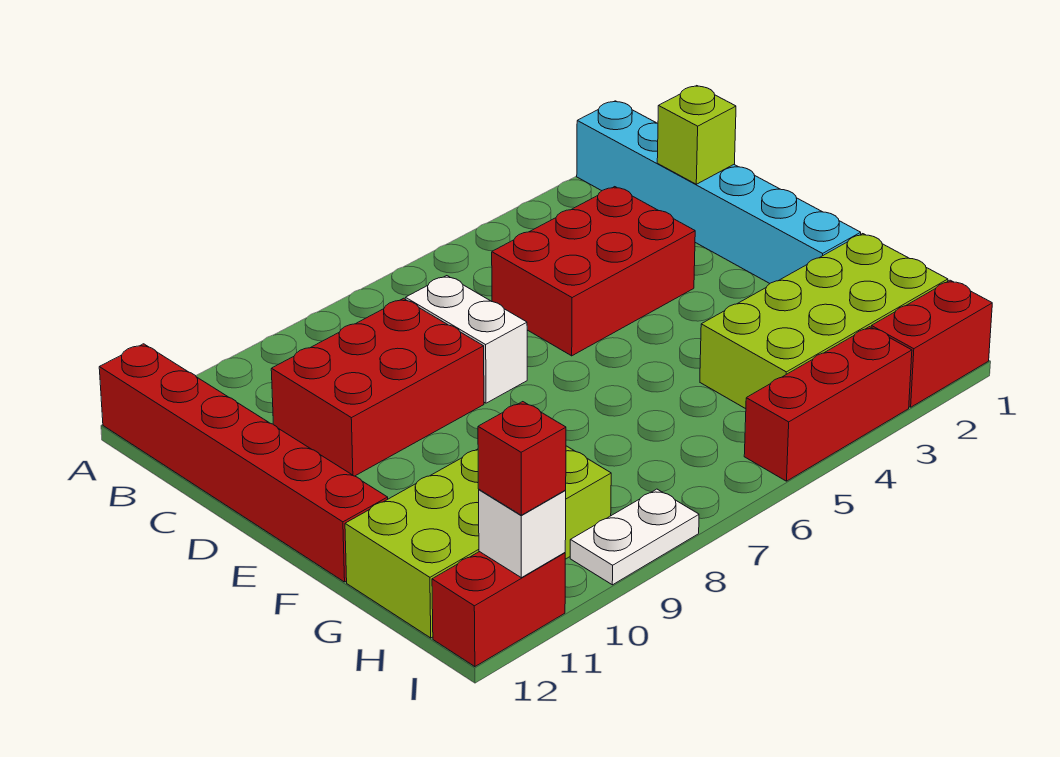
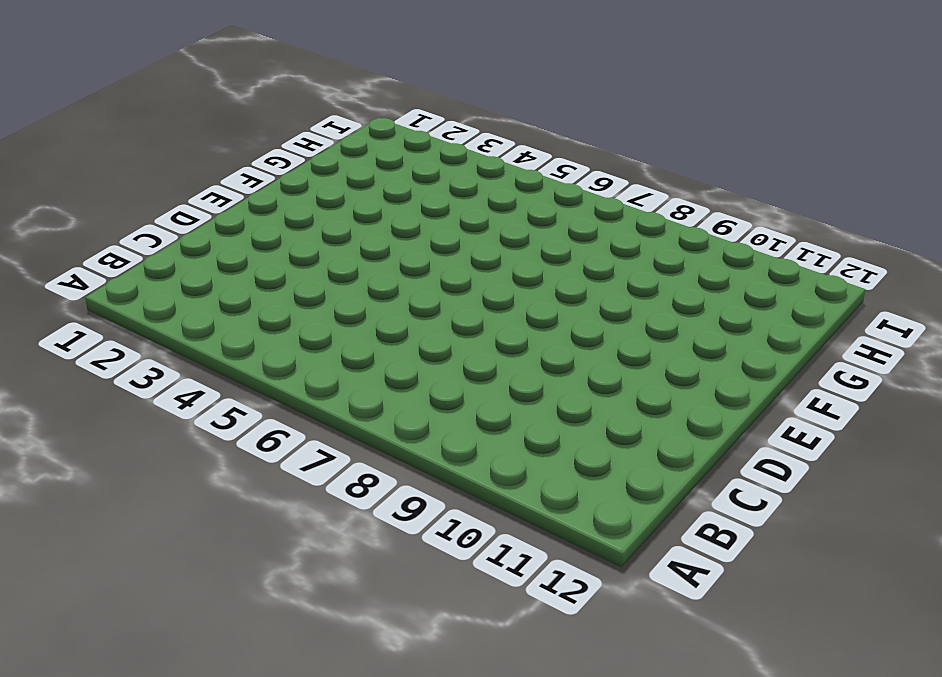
none -> cyan 1x6 brick [577,101,861,283]
none -> red 1x6 brick [99,344,388,582]
none -> red 2x3 brick [492,187,695,356]

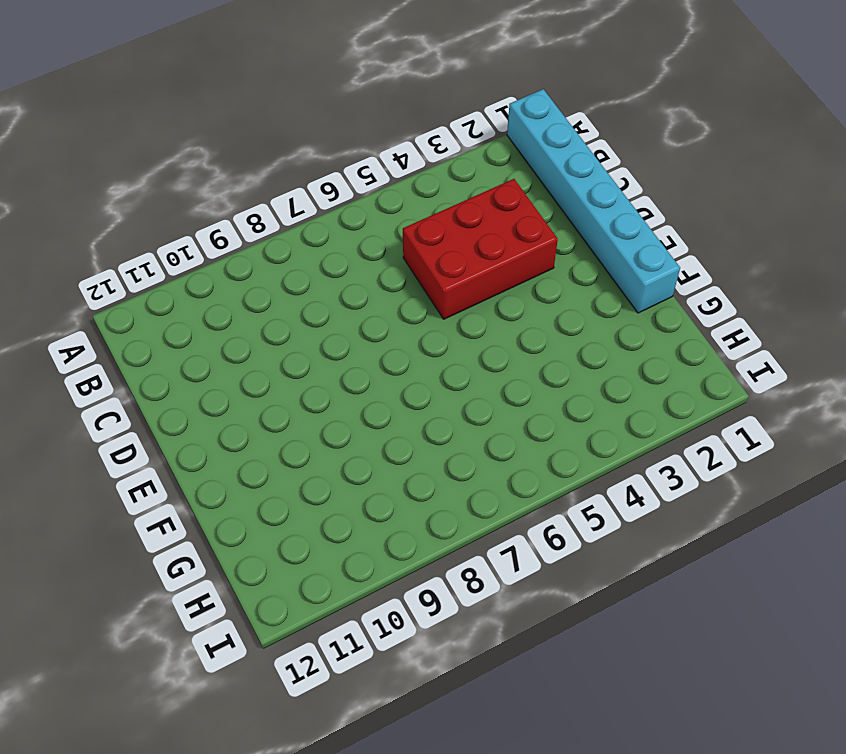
none -> red 1x6 brick [99,344,388,582]
none -> white 1x2 brick [405,276,527,403]
none -> red 2x3 brick [271,298,484,476]

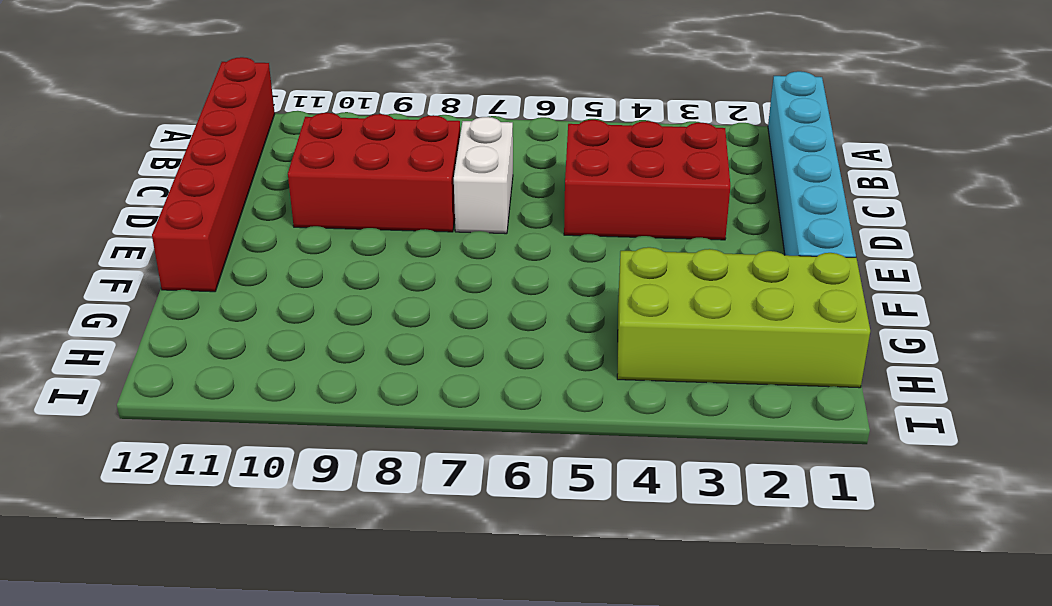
none -> lime 2x4 brick [345,446,611,638]
none -> red 1x2 brick [871,280,992,407]
none -> red 1x3 brick [744,327,912,481]

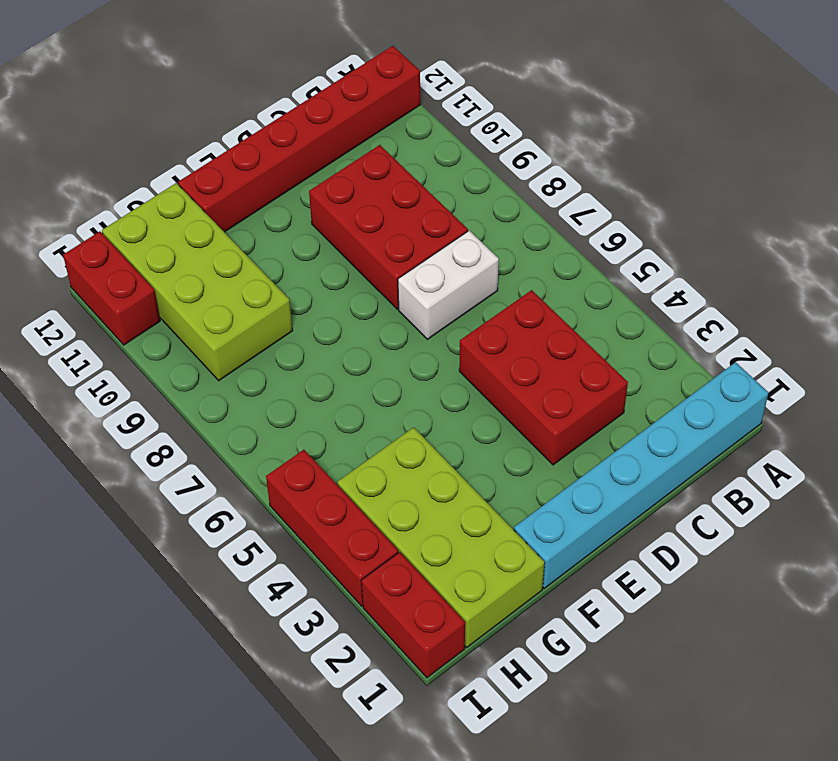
none -> white 1x2 plate [570,489,699,585]
none -> lime 1x1 brick [657,86,736,184]
none -> white 1x1 brick [479,490,566,578]

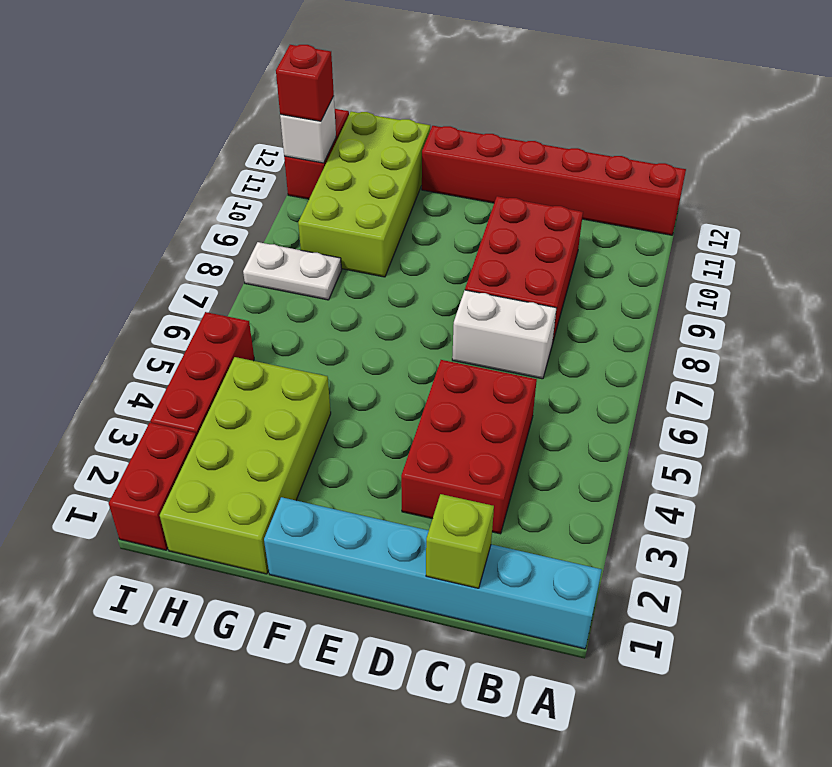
white 1x2 plate [243,242,341,300] -> white 1x2 plate turned to [570,489,699,585]

